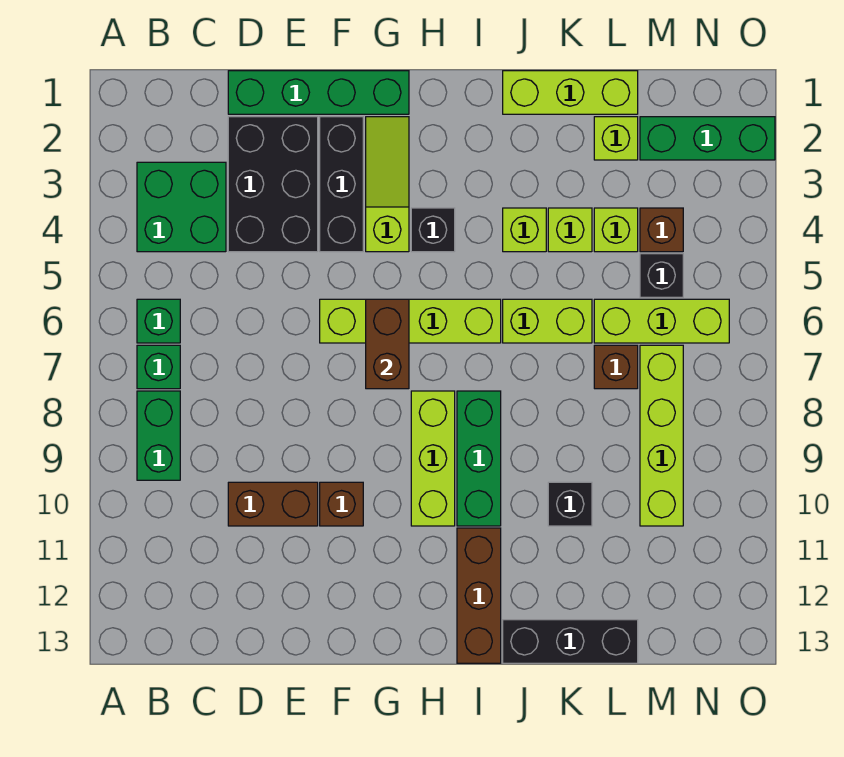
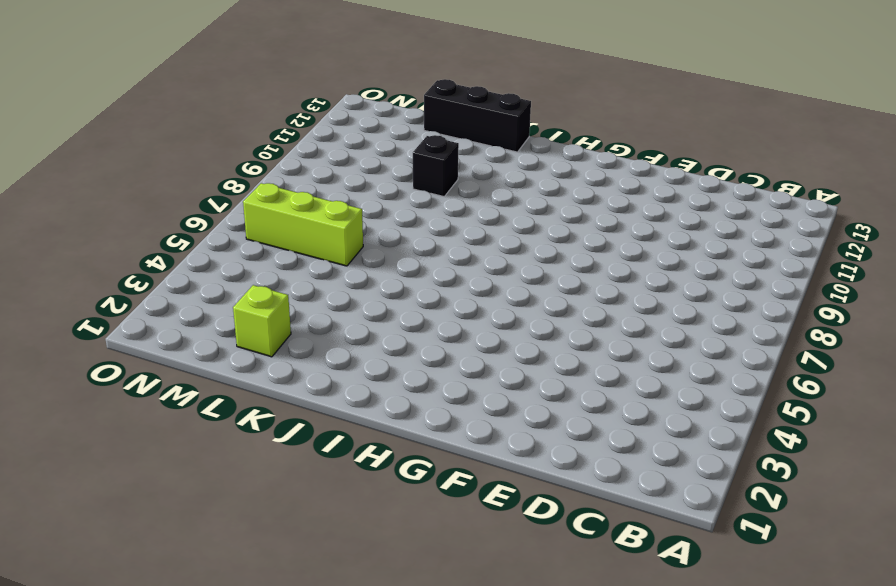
none -> green 2x2 brick [137,162,226,252]
none -> green 1x1 brick [137,299,180,343]
none -> green 1x1 brick [137,345,180,389]
none -> green 1x2 brick [137,391,180,480]

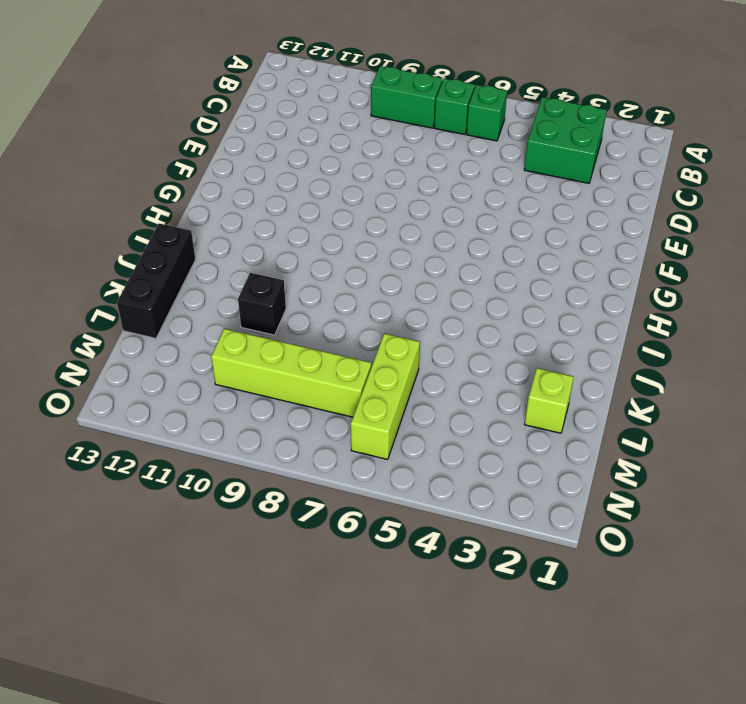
none -> green 1x4 brick [228,71,409,114]
none -> black 2x3 brick [228,117,318,252]
none -> brown 1x2 brick [228,482,318,526]
none -> black 1x3 brick [320,117,363,252]

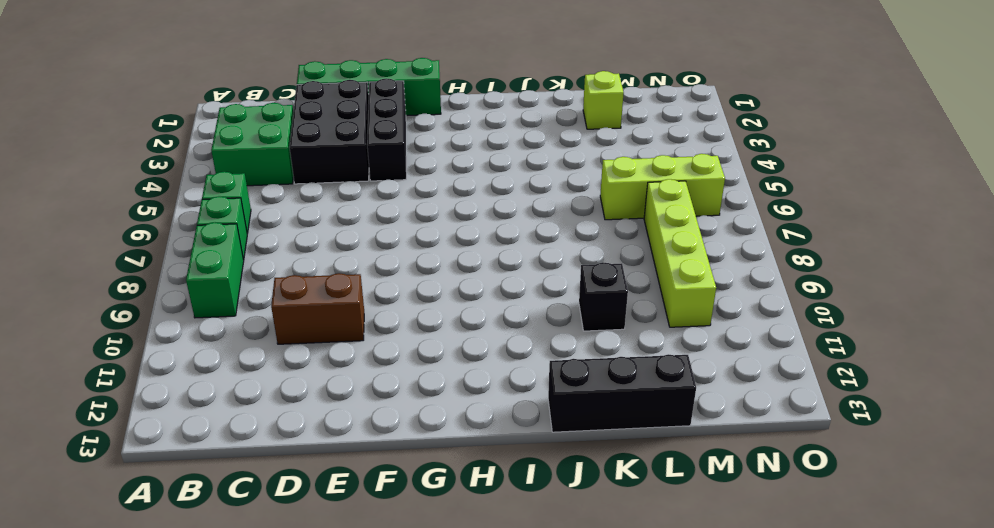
none -> lime 1x4 brick [320,299,501,343]
none -> brown 1x1 brick [320,482,363,526]
none -> lime 1x3 slope [366,117,409,252]
none -> black 1x1 brick [411,208,455,252]

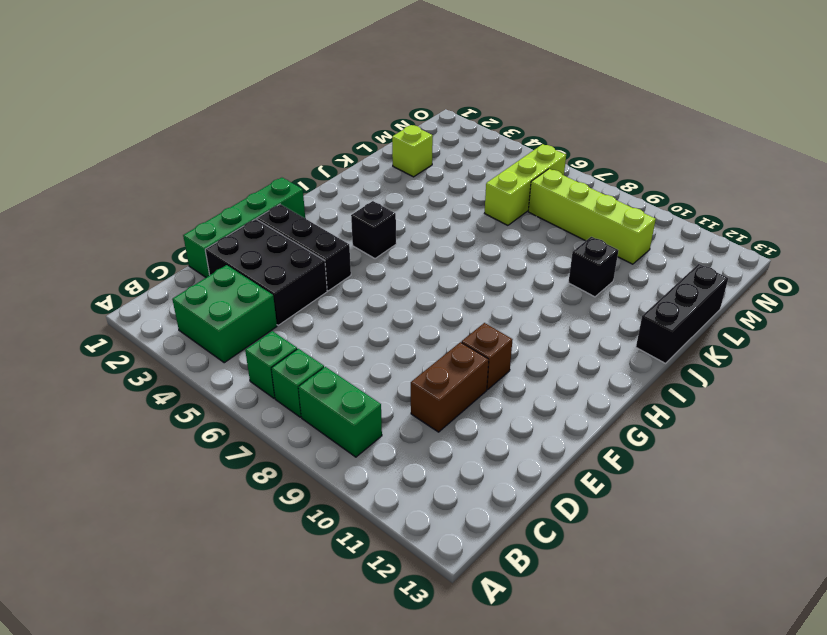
none -> lime 1x4 brick [320,299,501,343]
none -> lime 1x3 slope [366,117,409,252]
none -> lime 1x3 brick [411,391,455,526]
none -> green 1x3 brick [457,391,501,526]

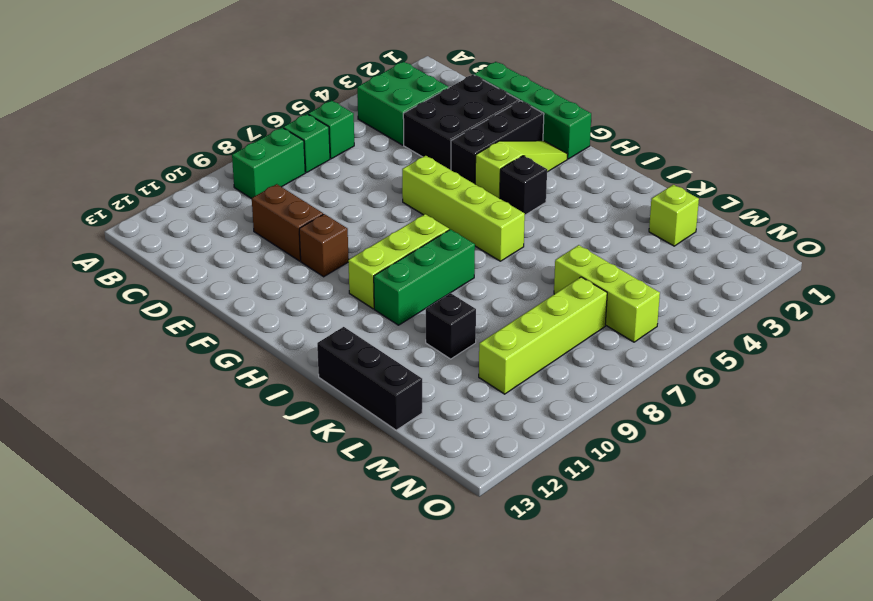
none -> brown 1x3 brick [457,528,501,663]
none -> lime 1x3 brick [503,71,638,114]
none -> lime 1x1 brick [503,208,546,252]
none -> lime 1x2 brick [503,299,592,343]

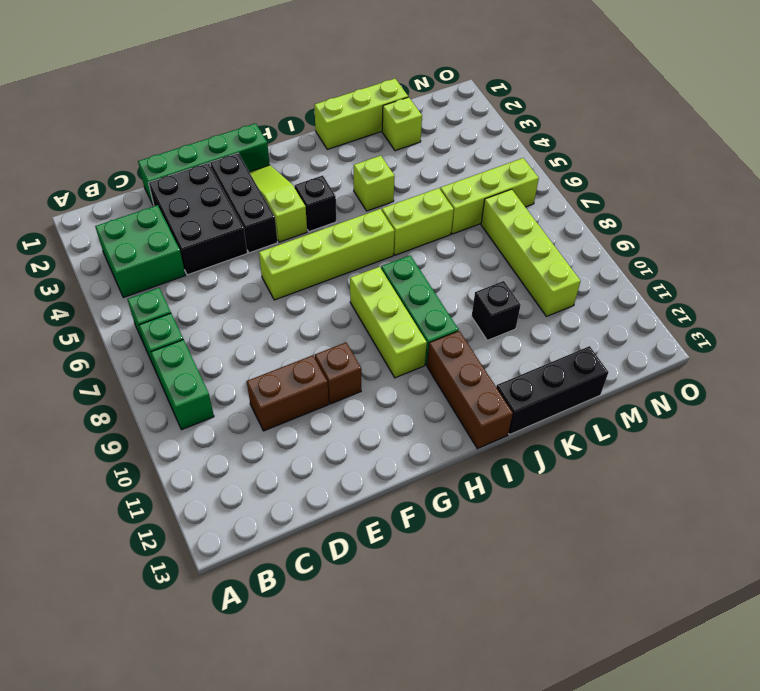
none -> lime 1x1 brick [548,208,592,252]
none -> lime 1x1 brick [594,208,638,252]
none -> brown 1x1 brick [594,345,638,389]
none -> green 1x3 brick [640,117,775,160]

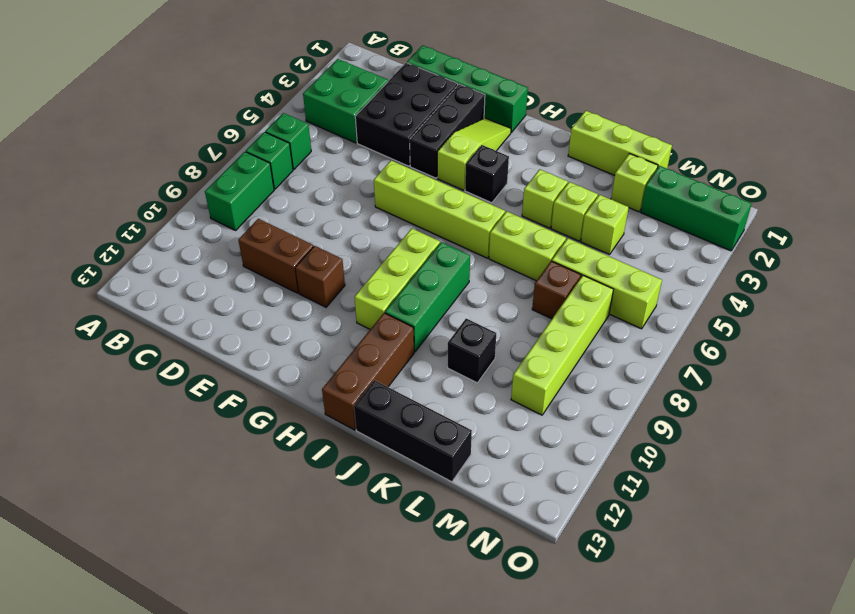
none -> brown 1x1 brick [640,208,683,252]
none -> black 1x1 brick [640,254,683,297]
none -> brown 1x2 brick [366,299,409,389]

